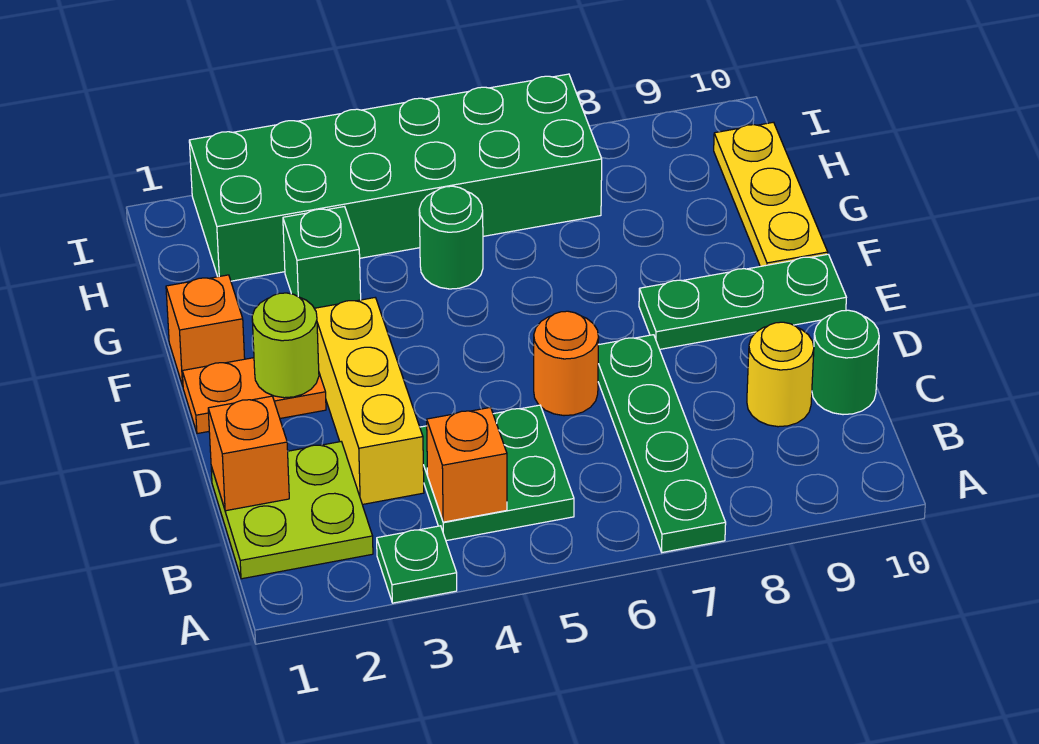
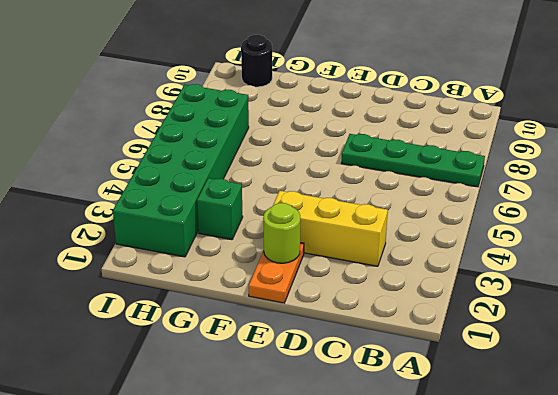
black 1x1 round brick [241,35,272,87] -> yellow 1x3 plate [714,122,828,266]
none -> green 1x1 plate [377,526,457,603]
none -> lime 2x2 plate [211,442,373,579]
none -> green 2x2 plate [420,405,574,541]

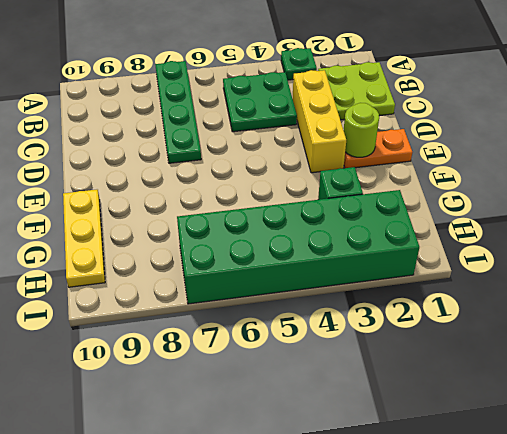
none -> yellow 1x1 round brick [747,322,814,427]
none -> green 1x1 round brick [812,310,879,415]
none -> orange 1x1 round brick [534,311,599,416]

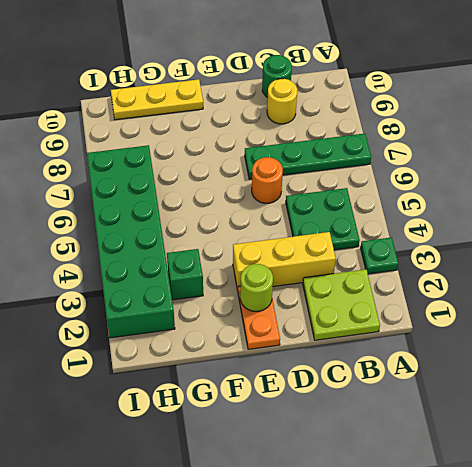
none -> green 1x3 plate [639,254,846,349]
none -> orange 1x1 brick [166,275,245,386]
none -> green 1x1 round brick [419,186,483,289]

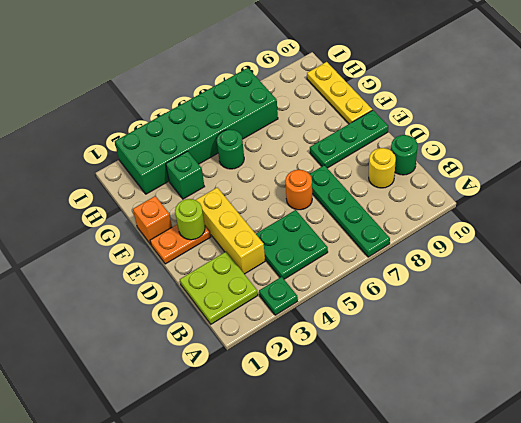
none -> orange 1x1 brick [427,407,507,522]
none -> orange 1x1 brick [208,396,289,511]

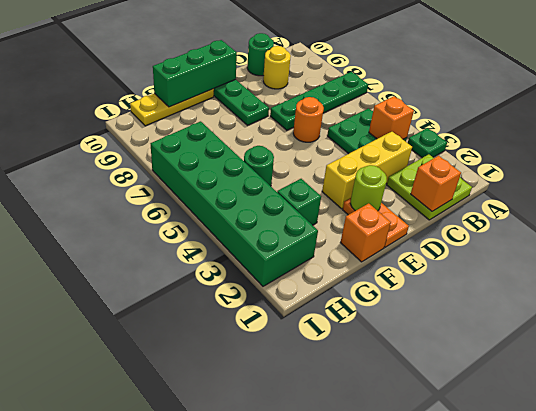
green 1x3 brick [153,40,237,107] -> none

